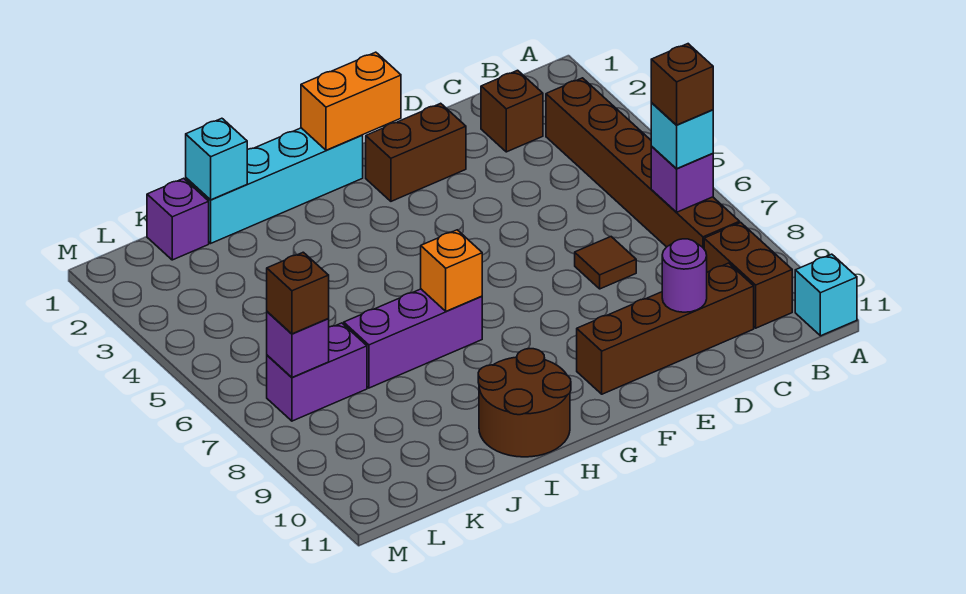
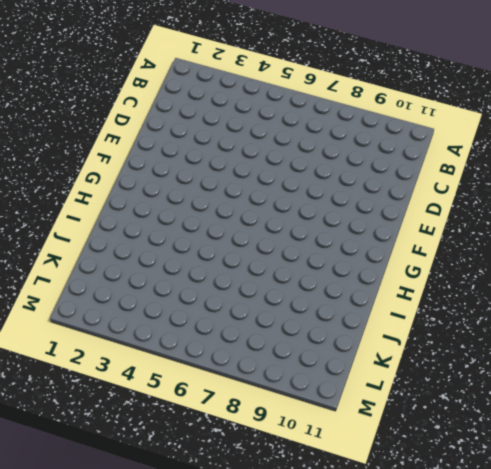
none -> cyan 1x1 brick [795,254,857,336]
none -> brown 1x6 brick [546,78,740,248]
none -> brown 1x2 brick [704,223,792,328]

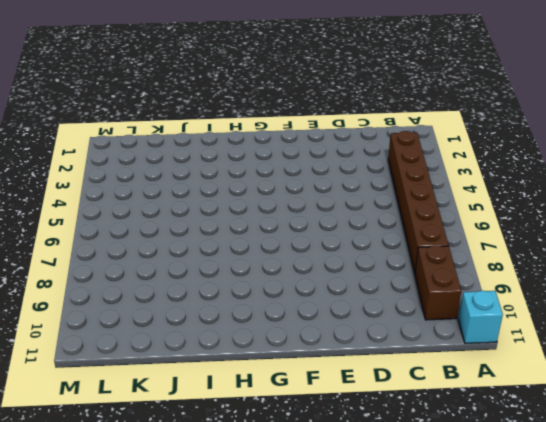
none -> brown 1x1 brick [481,70,543,152]
none -> brown 1x4 brick [577,263,754,394]
none -> brown 1x1 tile [575,237,636,289]

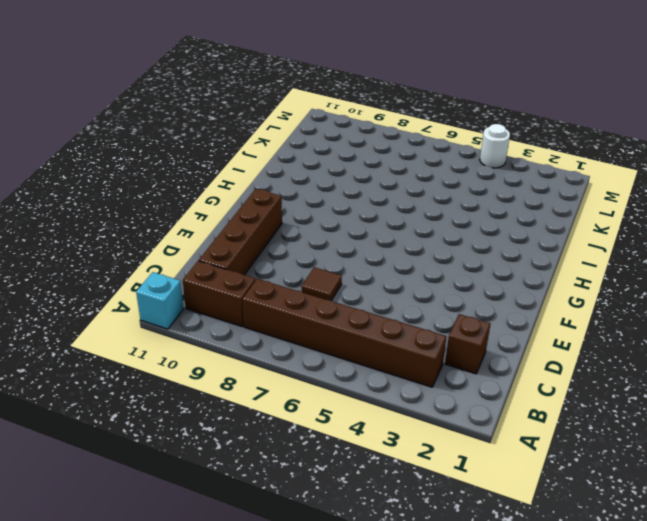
white 1x1 round brick [480,124,510,168] -> none
none -> brown 1x2 brick [366,103,466,201]
none -> cyan 1x4 brick [186,128,363,243]
none -> purple 1x3 brick [344,289,482,388]

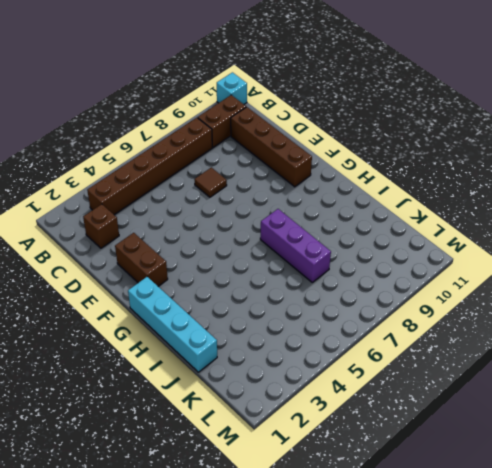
none -> brown 2x2 round brick [478,349,571,457]
none -> purple 1x1 brick [147,178,209,260]
none -> purple 1x2 brick [267,323,367,421]

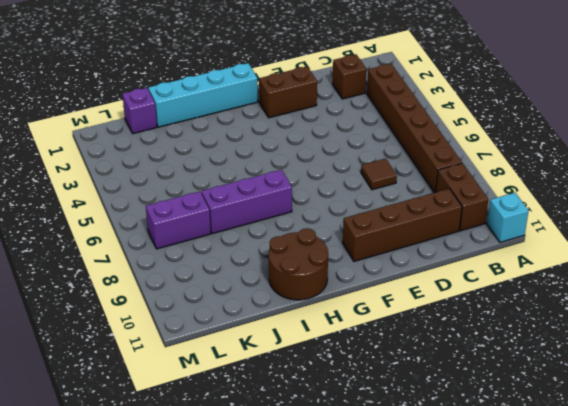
none -> purple 1x1 brick [651,147,713,212]
none -> purple 1x1 round brick [662,239,707,312]
none -> orange 1x2 brick [301,52,401,150]

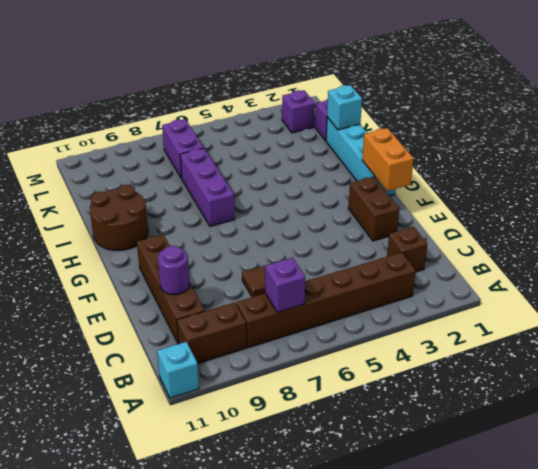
purple 1x1 brick [282,90,314,133] -> purple 1x1 brick moved to [267,312,329,377]
none -> orange 1x1 brick [421,230,482,311]
none -> cyan 1x1 brick [651,103,713,169]
none -> brown 1x1 brick [267,252,329,334]

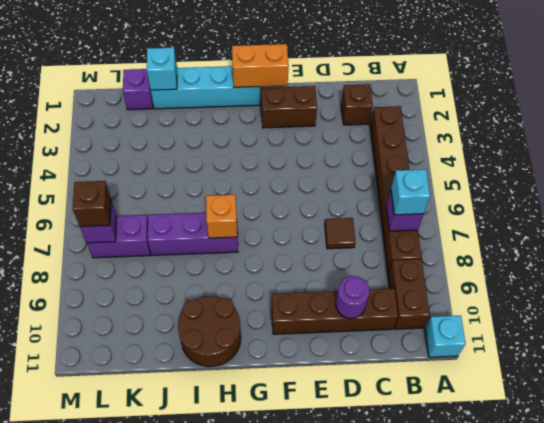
none -> brown 1x1 brick [651,44,713,125]

